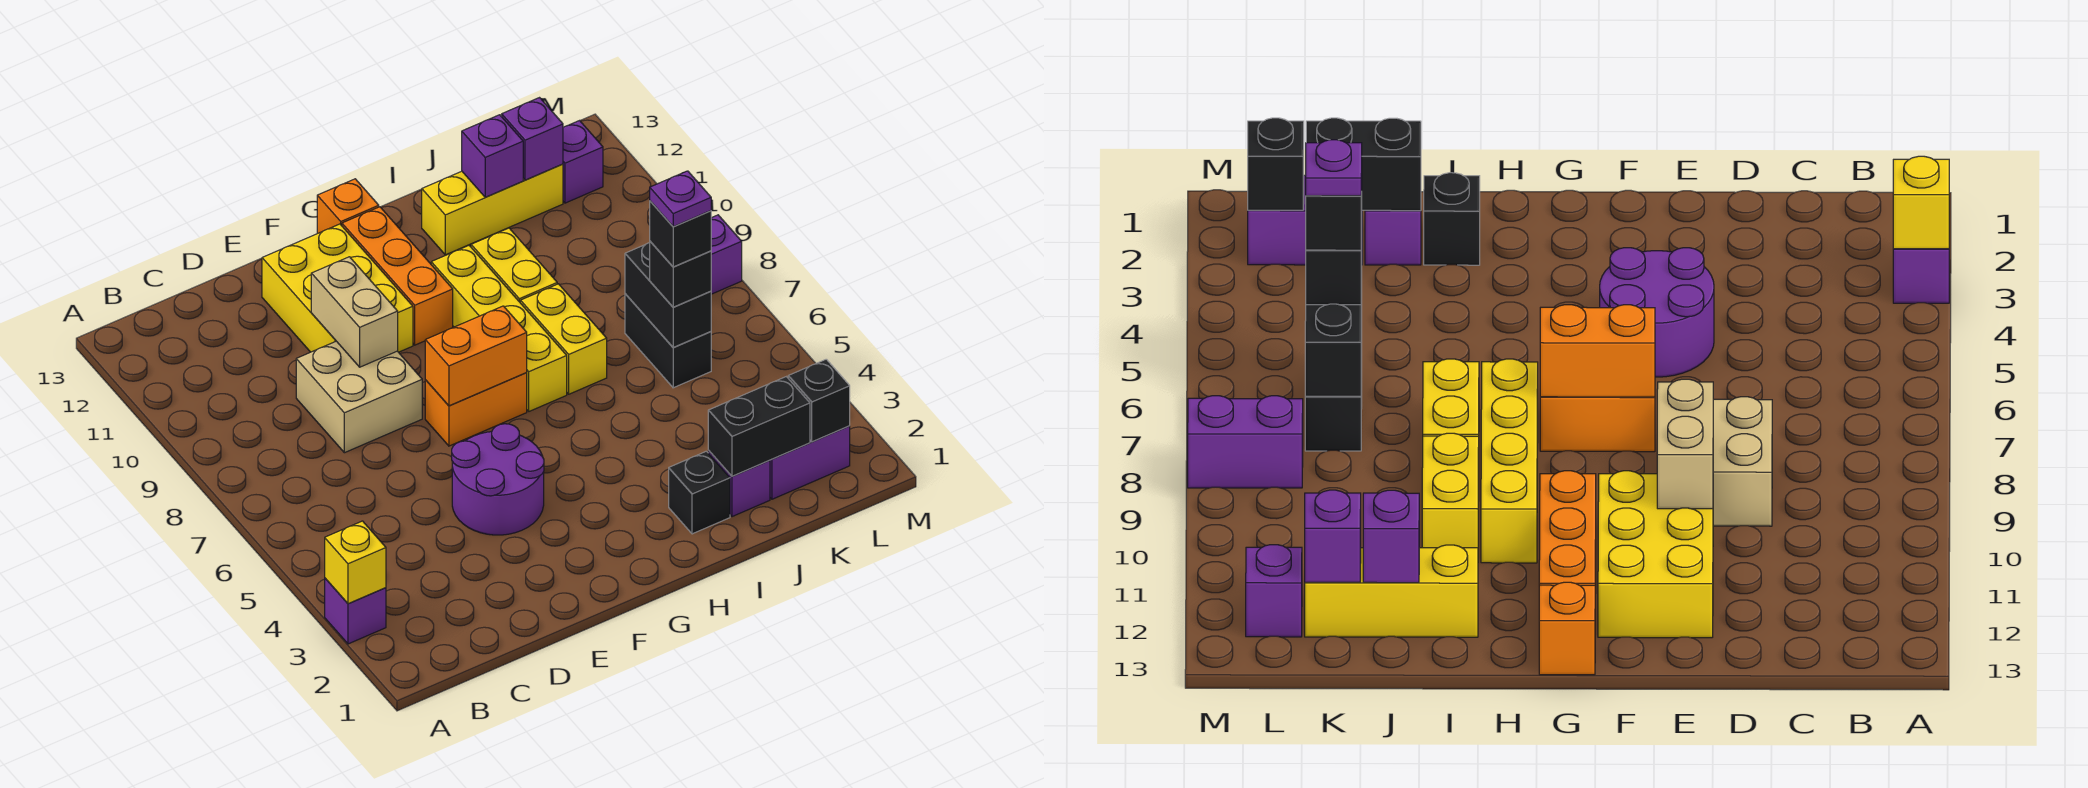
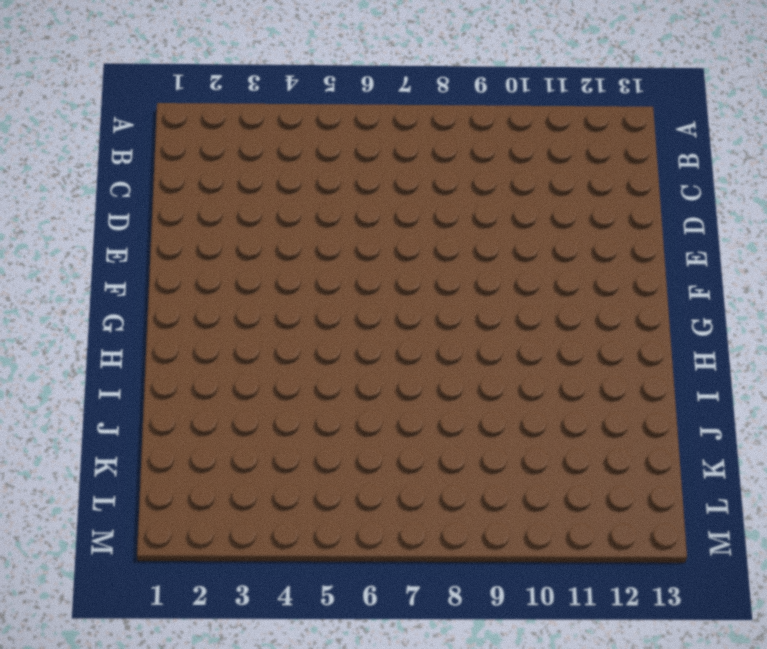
none -> purple 1x1 brick [325,578,386,644]
none -> tan 2x2 brick [296,341,422,453]
none -> purple 2x2 round brick [452,424,544,535]

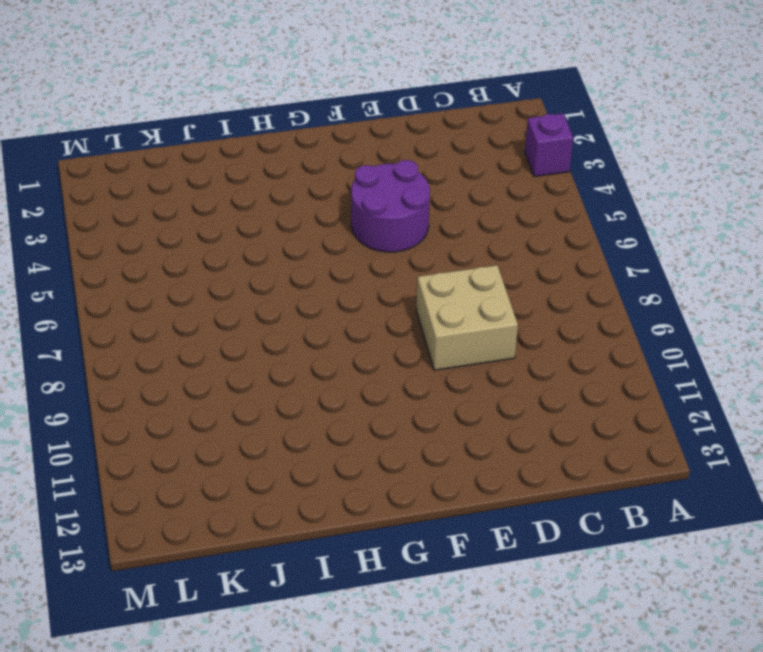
none -> yellow 2x3 brick [262,224,413,352]
none -> orange 1x2 brick [425,372,527,446]
none -> orange 1x3 brick [342,207,453,345]

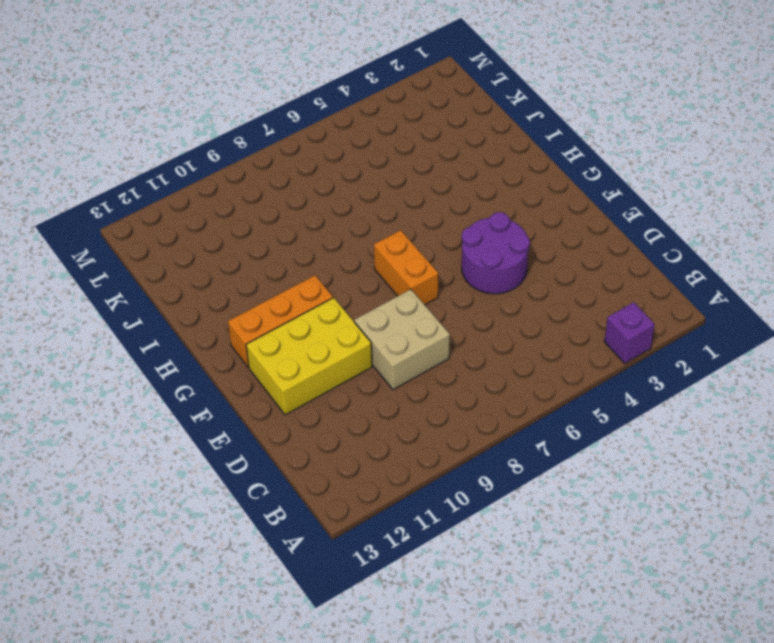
none -> orange 1x1 brick [317,179,379,233]
none -> yellow 1x4 brick [431,246,567,411]
none -> black 1x1 brick [669,451,730,534]

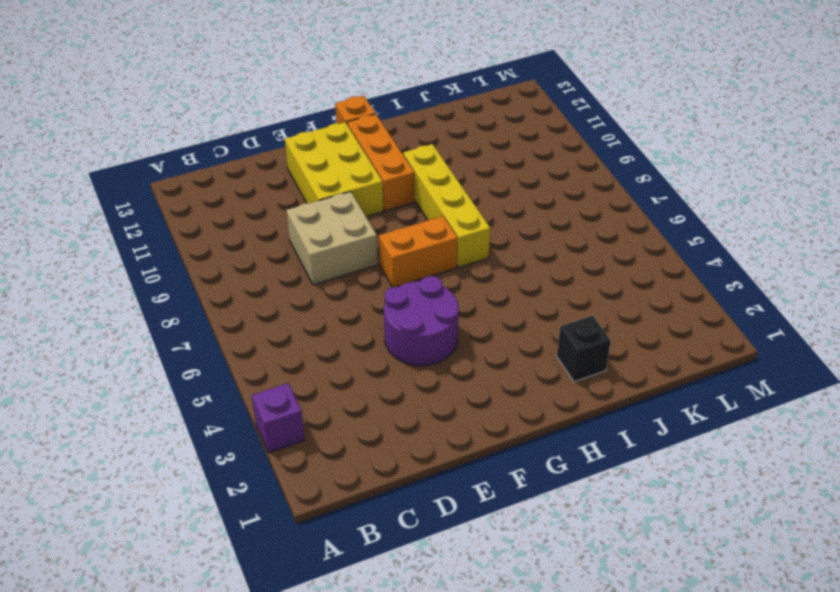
none -> yellow 1x2 brick [520,284,607,394]
none -> yellow 1x2 brick [471,228,557,302]
none -> yellow 1x3 brick [422,164,563,255]

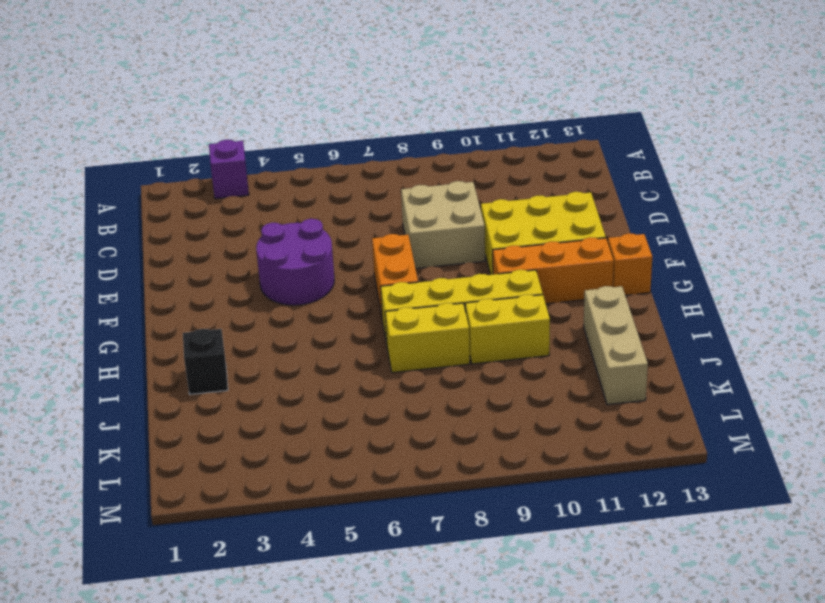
tan 1x3 brick [584,286,648,405] -> yellow 1x3 brick [422,164,563,255]
none -> purple 1x1 brick [708,451,770,517]
none -> purple 1x2 brick [770,426,850,499]
none -> black 1x2 brick [625,294,711,388]

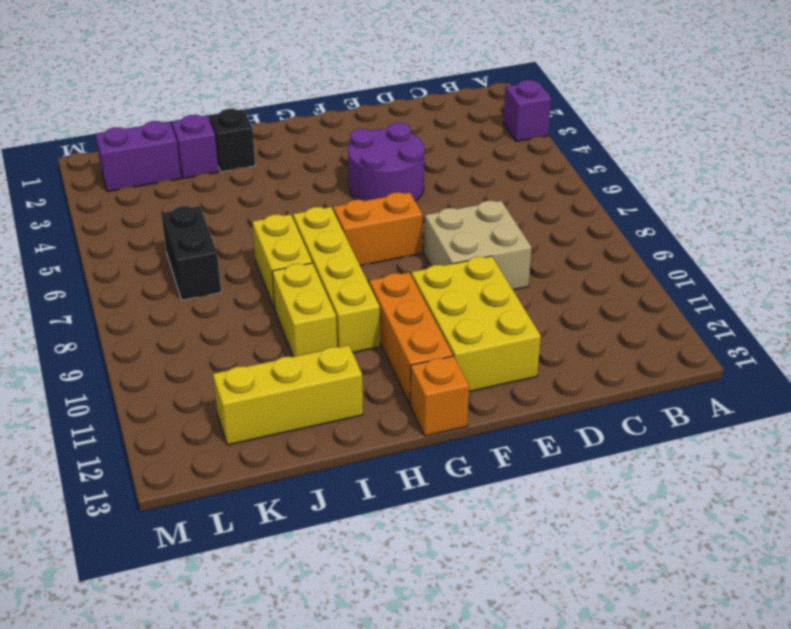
none -> purple 1x2 brick [711,215,742,294]
none -> purple 1x1 brick [563,121,603,203]
none -> yellow 1x1 brick [325,521,386,604]

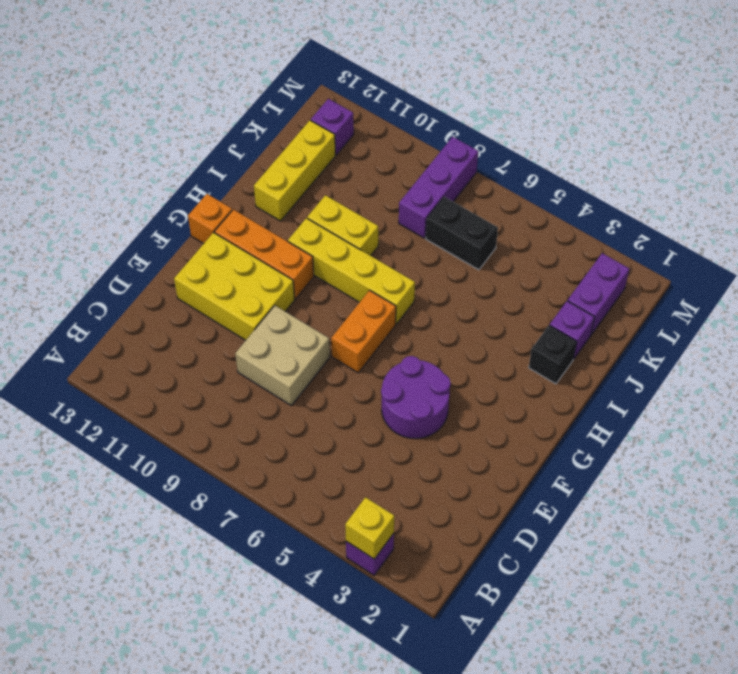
purple 1x3 brick [399,137,478,238] -> purple 1x2 brick [711,215,742,294]
none -> yellow 1x2 brick [520,284,607,394]
none -> tan 1x2 brick [311,257,398,367]
none -> orange 1x2 brick [425,306,527,406]

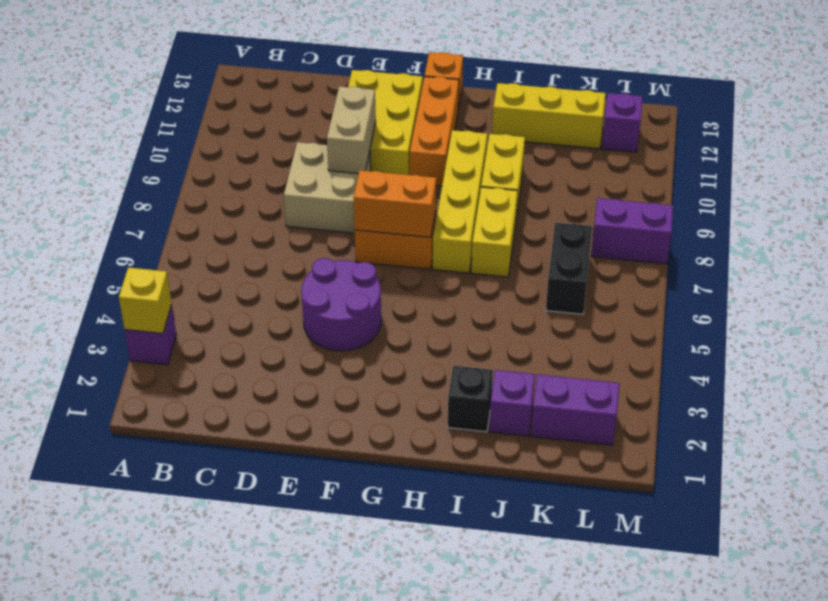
none -> black 1x2 brick [708,377,810,476]
none -> purple 1x1 brick [462,115,523,197]
none -> black 1x2 brick [625,243,711,348]

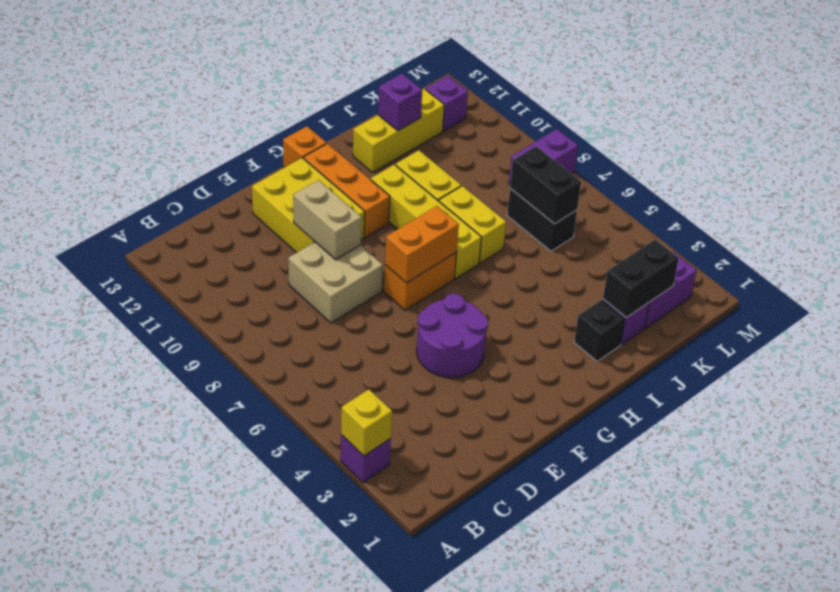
none -> purple 1x1 brick [502,98,563,180]
none -> black 1x1 brick [788,359,850,442]
none -> black 1x1 brick [650,241,711,307]

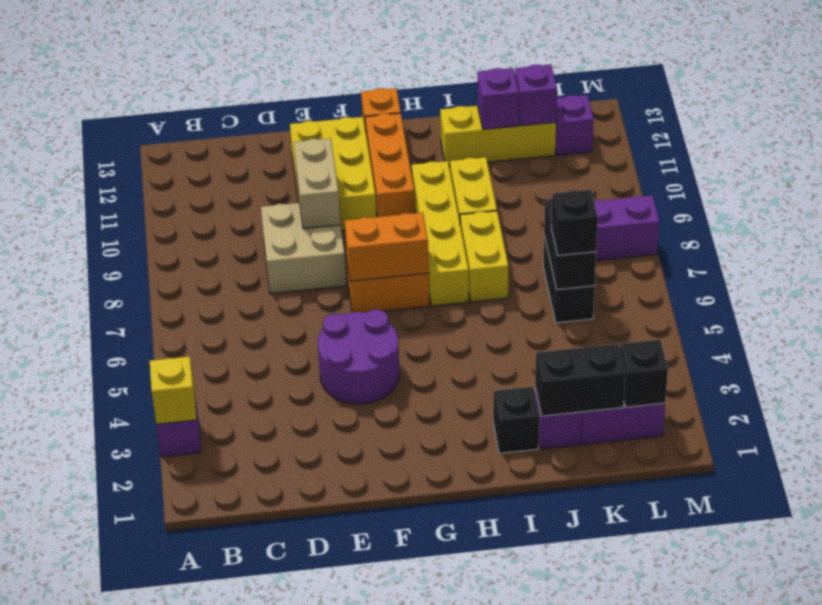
none -> black 1x1 brick [650,201,711,267]
none -> purple 1x1 plate [650,171,711,227]

